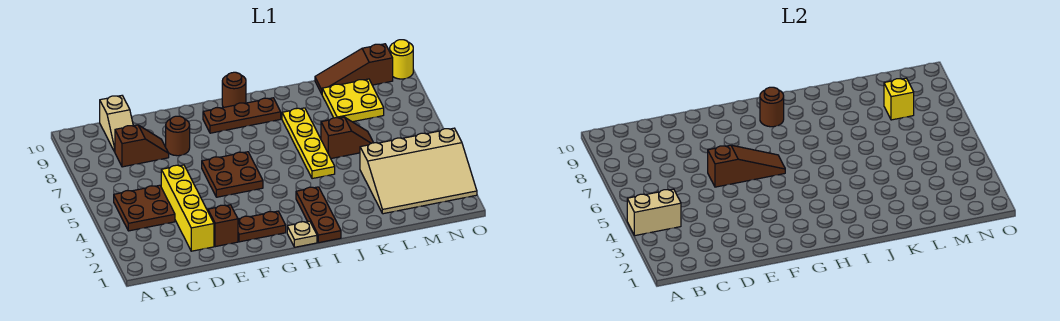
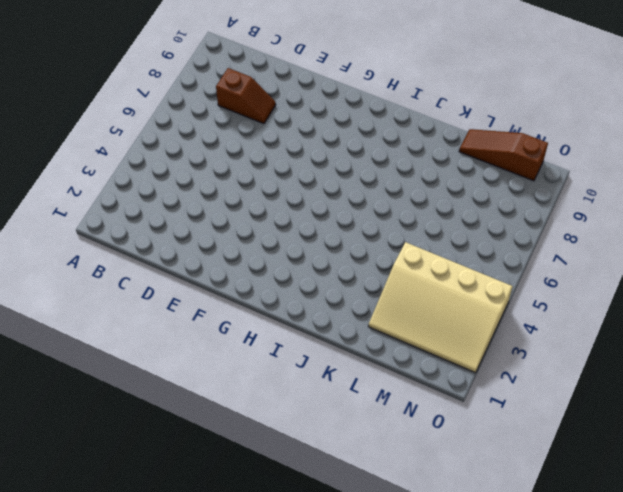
none -> brown 2x2 plate [114,185,175,231]
none -> tan 1x2 slope [100,96,133,152]
none -> yellow 1x4 brick [161,165,214,251]

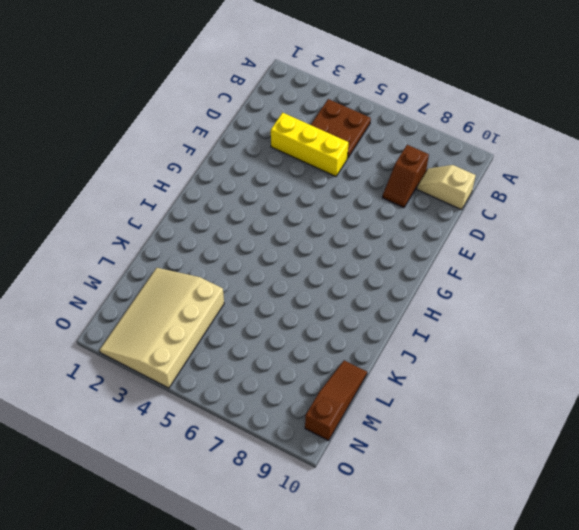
yellow 1x3 brick [271,113,348,176] -> yellow 1x4 brick [161,165,214,251]
none -> brown 1x1 brick [208,205,238,247]
none -> brown 1x1 round brick [166,116,190,156]
none -> brown 1x2 plate [238,211,286,242]

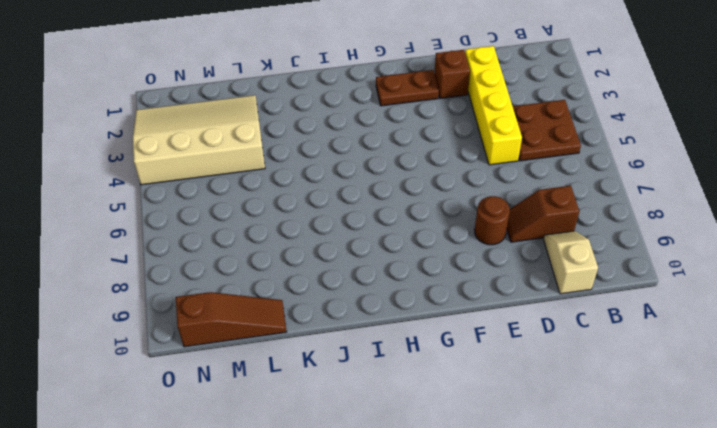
none -> brown 2x2 plate [202,152,263,197]
none -> brown 1x3 plate [203,98,281,133]
none -> tan 1x1 plate [287,221,317,247]

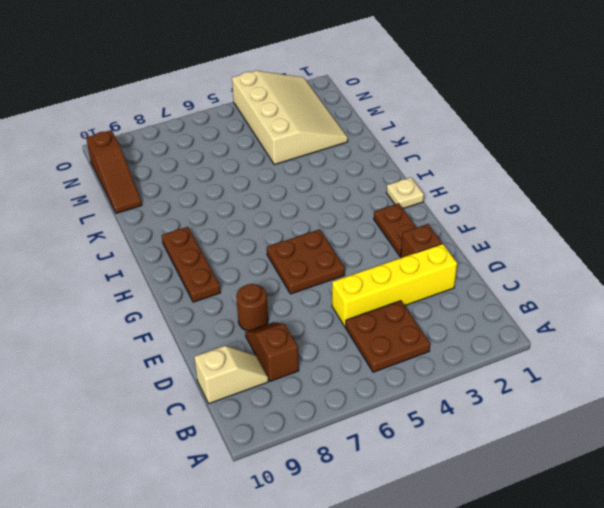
none -> brown 1x1 round brick [222,72,246,107]
none -> brown 1x3 plate [296,187,341,243]
none -> yellow 1x4 plate [282,108,335,179]

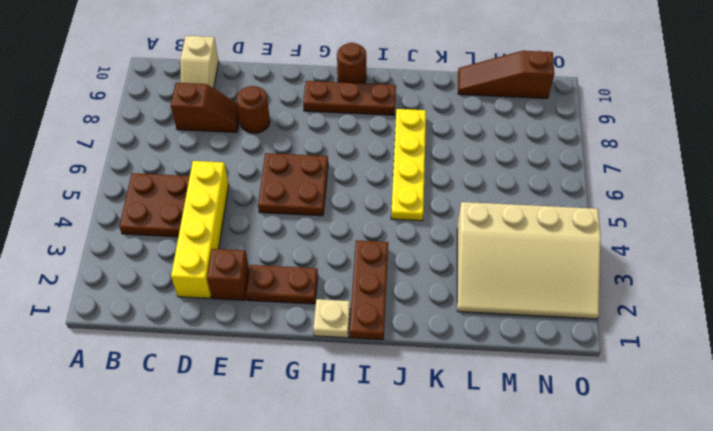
none -> brown 1x2 slope [321,117,373,158]
none -> yellow 2x2 plate [322,79,384,122]
none -> yellow 1x1 round brick [390,40,413,79]

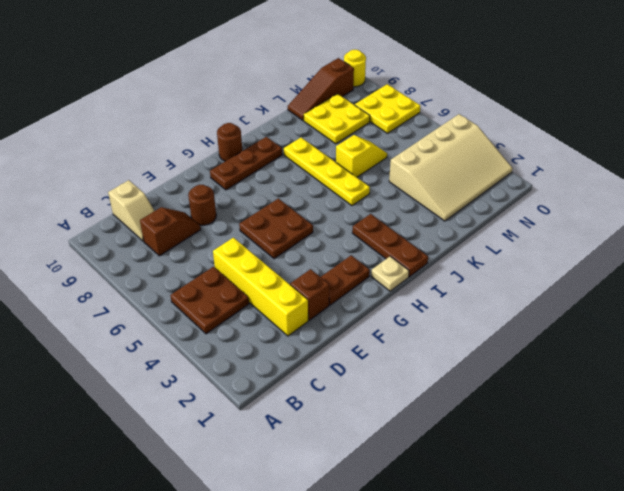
yellow 1x2 slope [336,135,387,177] -> brown 1x2 slope [321,117,373,158]
yellow 2x2 plate [355,84,420,133] -> none
none -> tan 1x2 brick [627,189,681,236]
none -> brown 1x3 slope [708,145,785,187]
none -> brown 1x1 round brick [760,87,784,127]

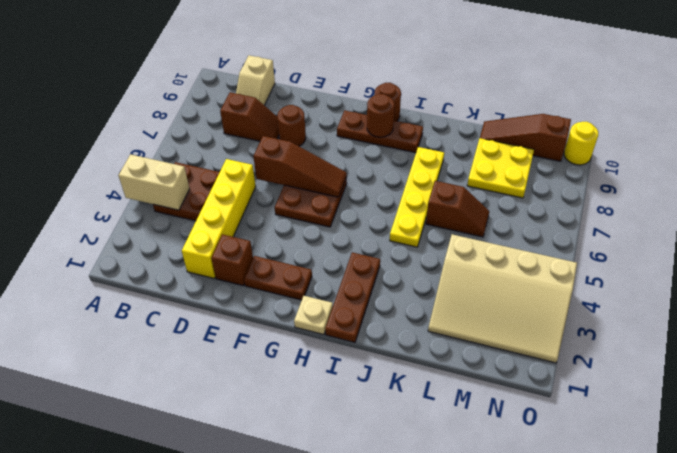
none -> yellow 1x1 brick [884,78,914,120]

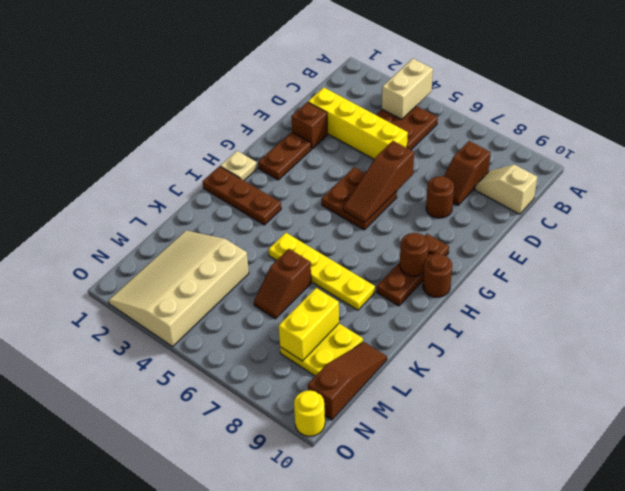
yellow 1x2 brick [279,288,339,361] -> yellow 1x1 brick [884,78,914,120]

